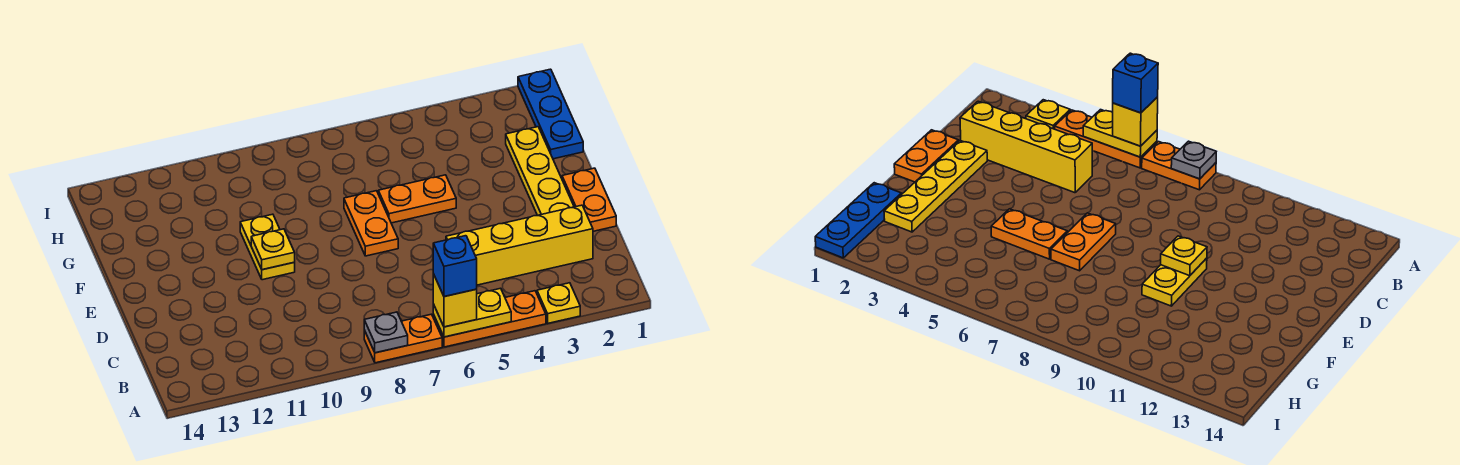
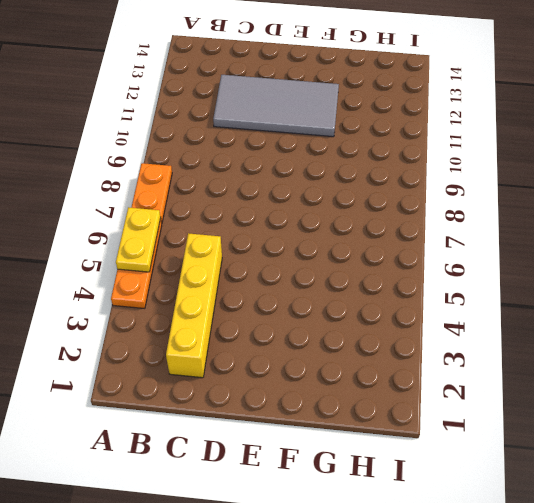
grey 2x4 tile [213,75,339,137] -> none
none -> yellow 1x1 plate [537,283,580,323]
none -> orange 1x2 plate [562,168,616,231]
none -> yellow 1x4 plate [506,127,574,215]

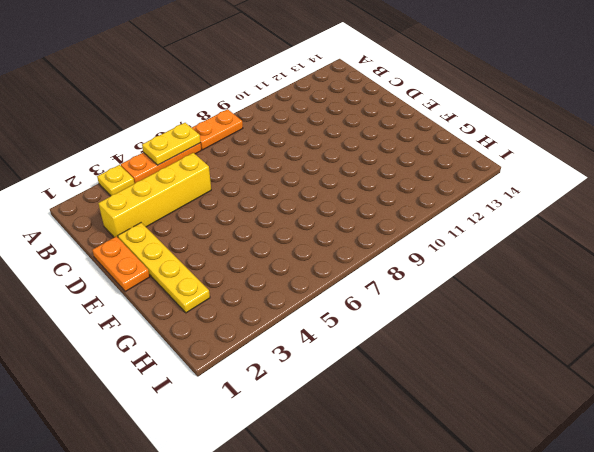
none -> orange 1x2 plate [344,191,398,256]
none -> yellow 1x2 plate [240,214,295,280]
none -> orange 1x2 plate [378,175,456,223]

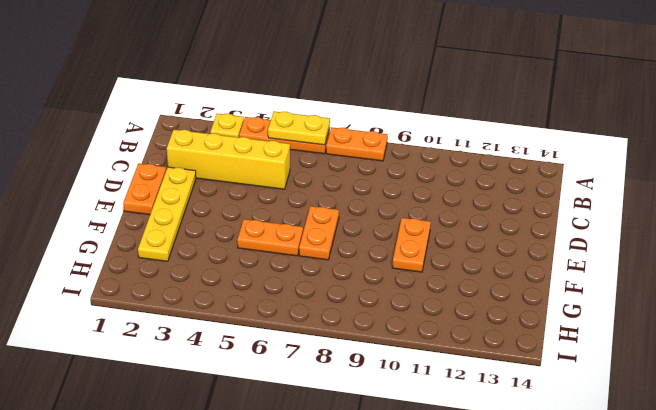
orange 1x2 plate [392,218,431,272] -> yellow 1x2 plate [240,214,295,280]
none -> blue 1x3 plate [518,69,583,159]
none -> grey 1x1 plate [364,312,408,353]
none -> yellow 1x1 plate [251,229,295,270]

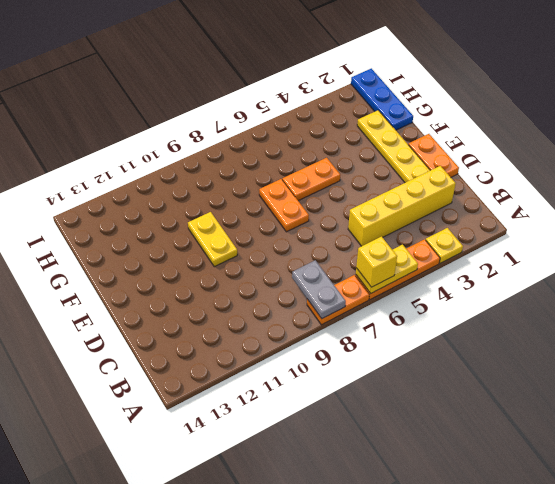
grey 1x2 plate [292,260,346,318] -> grey 1x1 plate [364,312,408,353]
none -> yellow 1x1 plate [251,229,295,270]
none -> blue 1x1 brick [433,236,477,297]

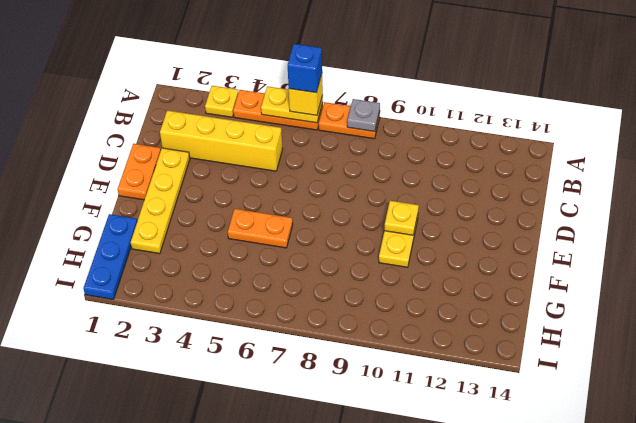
none -> orange 1x2 plate [344,191,398,256]

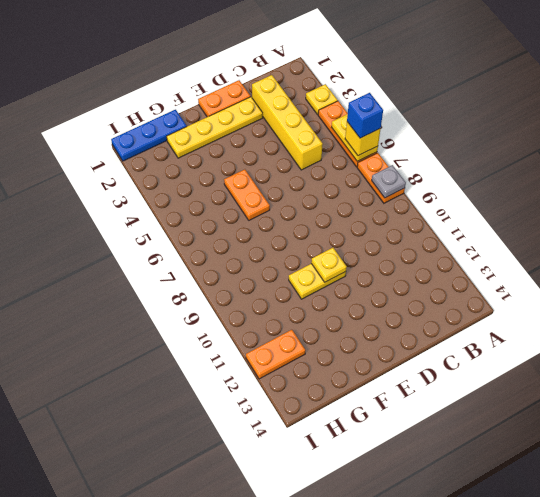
orange 1x2 plate [246,330,305,379] -> orange 1x2 plate moved to [344,191,398,256]

